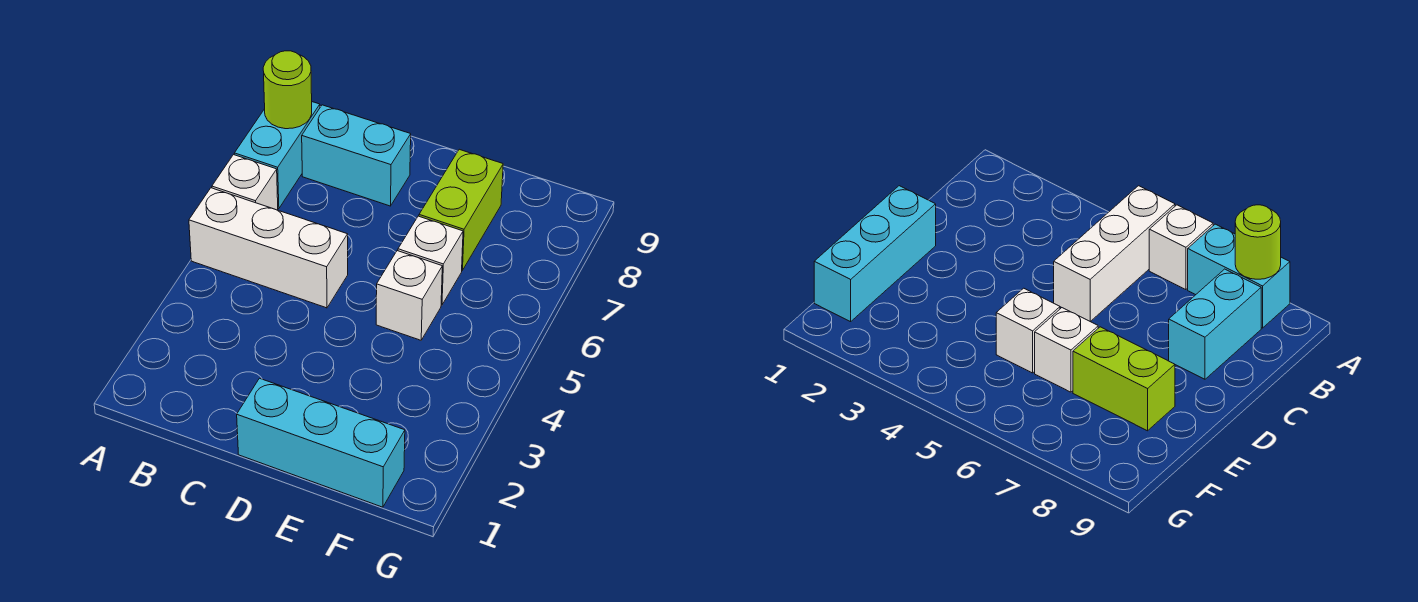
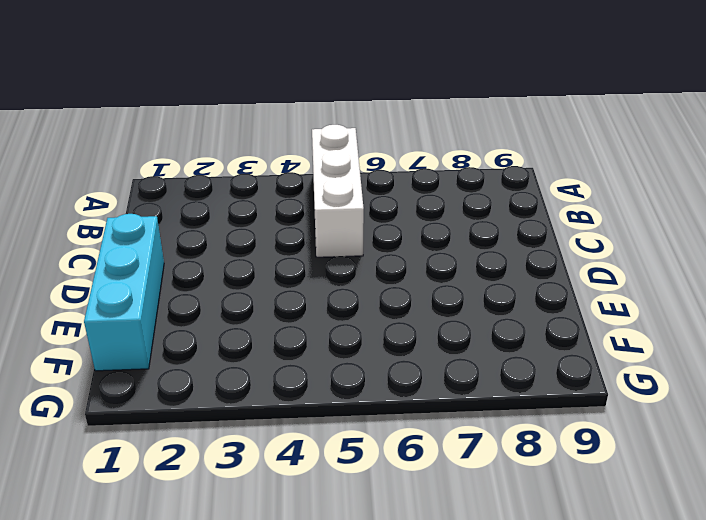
none -> white 1x1 brick [212,155,278,210]
none -> cyan 1x2 brick [234,102,320,209]

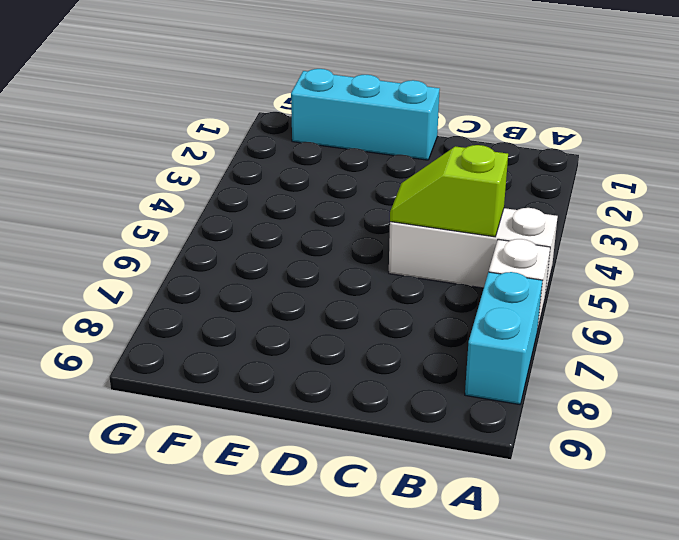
lime 1x2 slope [390,145,508,237] -> none
none -> cyan 1x2 brick [302,105,411,206]
none -> white 1x1 brick [376,251,442,340]

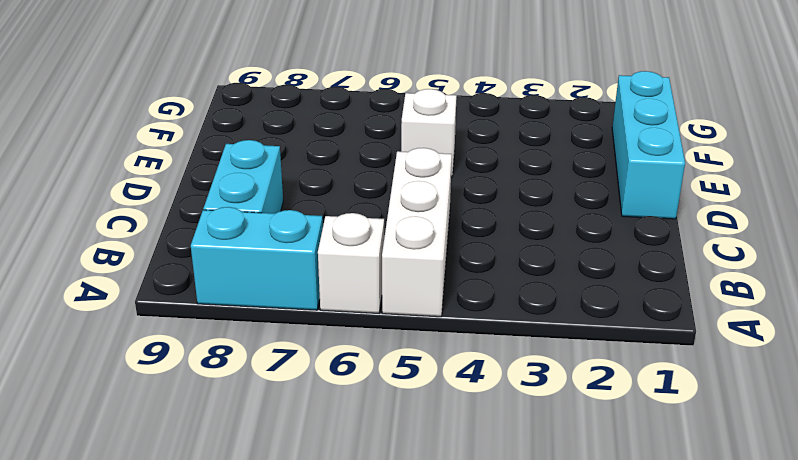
none -> white 1x1 brick [398,216,463,305]
none -> lime 1x2 brick [419,149,503,270]

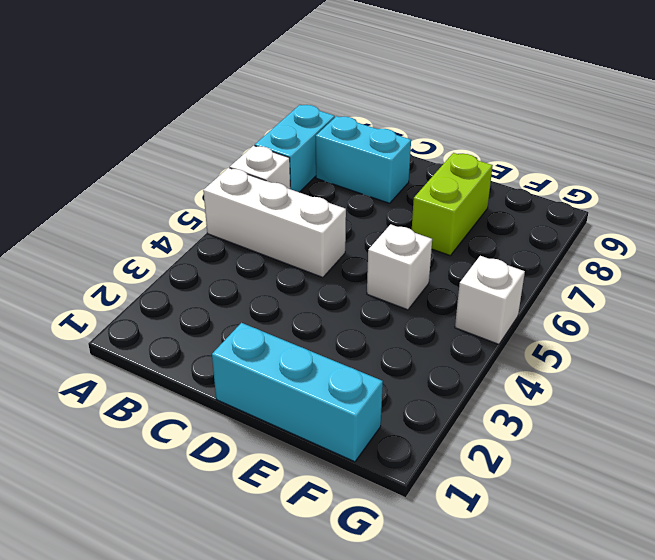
white 1x1 brick [455,256,525,344] -> white 1x1 brick moved to [398,216,463,305]
none -> lime 1x1 round brick [263,51,312,129]

